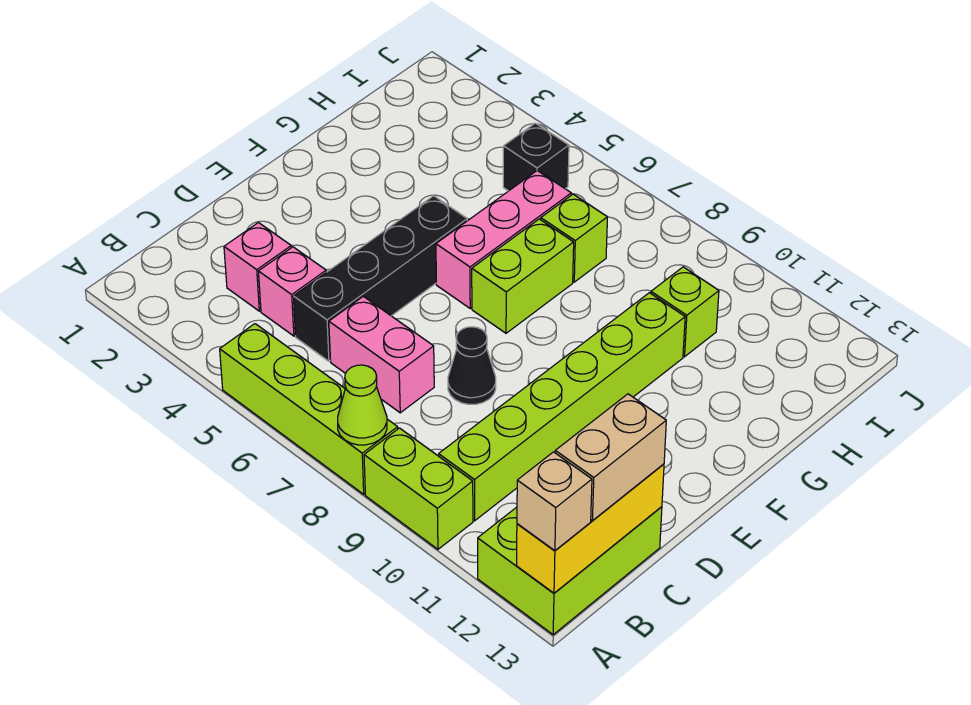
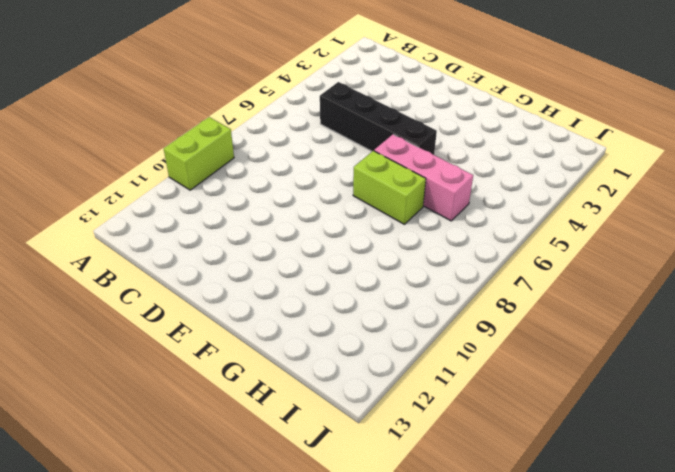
none -> lime 1x4 brick [220,324,398,494]
none -> lime 2x3 brick [478,507,662,635]
none -> lime 1x6 brick [439,293,685,521]

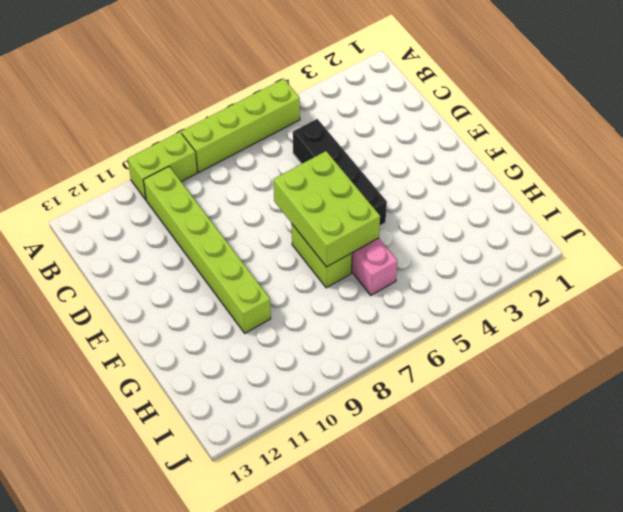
lime 2x3 brick [273,151,380,267] -> lime 2x3 brick moved to [478,507,662,635]
none -> pink 1x1 brick [224,223,291,311]
none -> pink 1x1 brick [258,247,326,336]
none -> pink 1x2 brick [329,296,434,413]

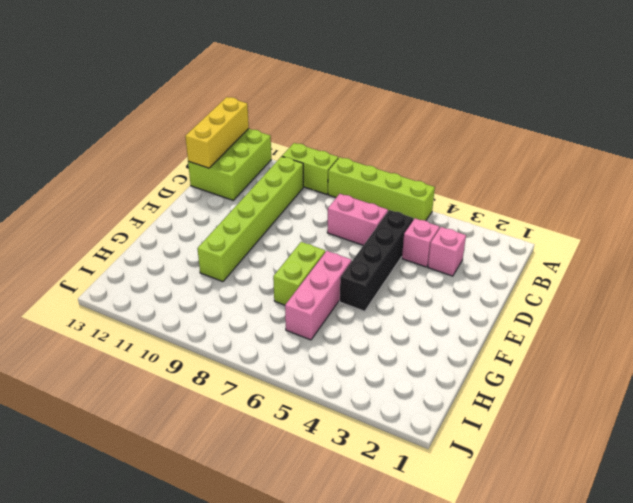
none -> black 1x1 cone [448,327,496,404]
none -> lime 1x1 brick [541,194,607,282]
none -> lime 1x1 brick [651,267,719,357]

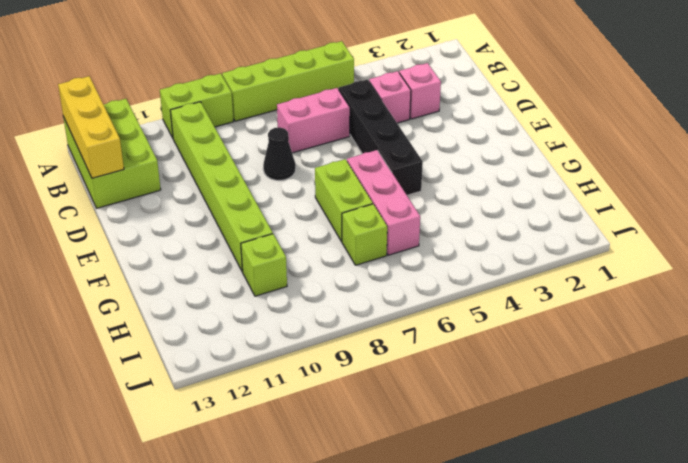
none -> black 1x1 brick [503,123,569,191]
none -> lime 1x1 cone [338,365,387,445]
none -> tan 1x1 brick [517,452,592,551]

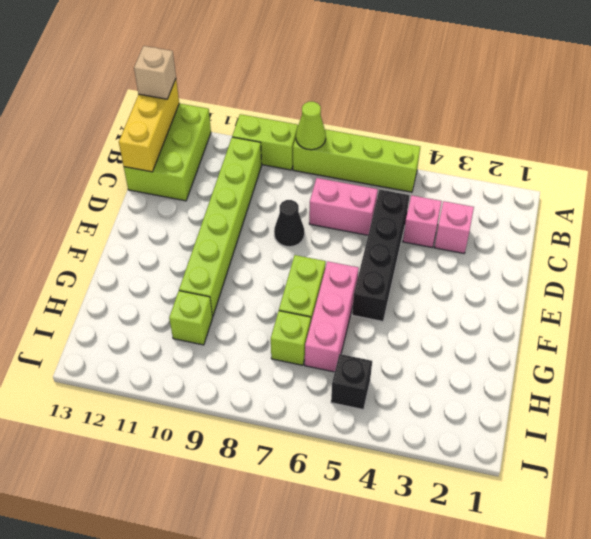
none -> tan 1x2 brick [555,394,666,521]

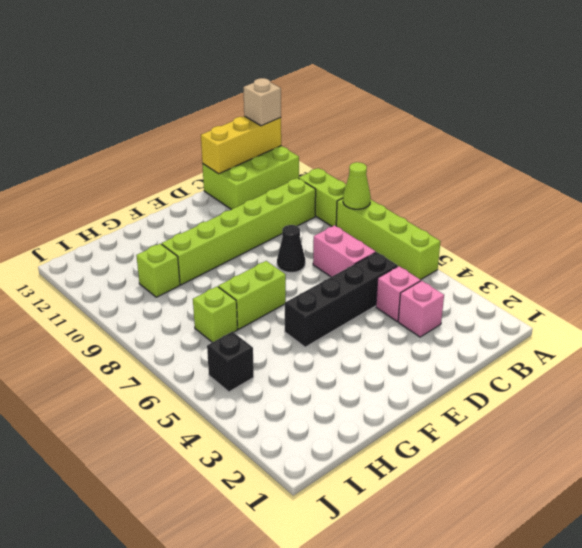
none -> pink 1x3 brick [436,171,571,308]
none -> tan 1x2 brick [555,394,666,521]

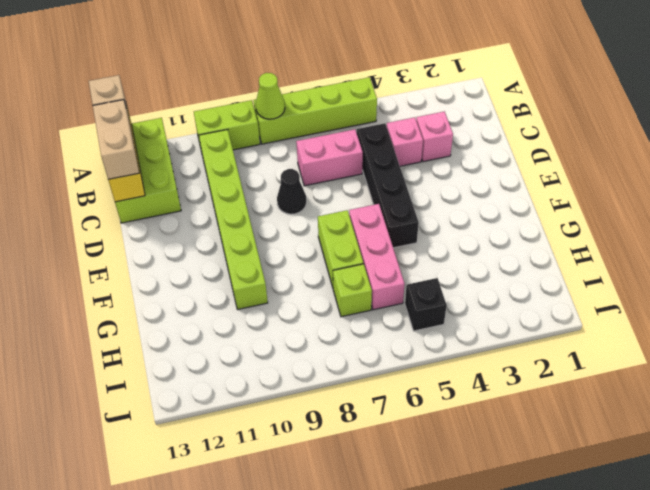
none -> lime 1x1 brick [651,267,719,357]

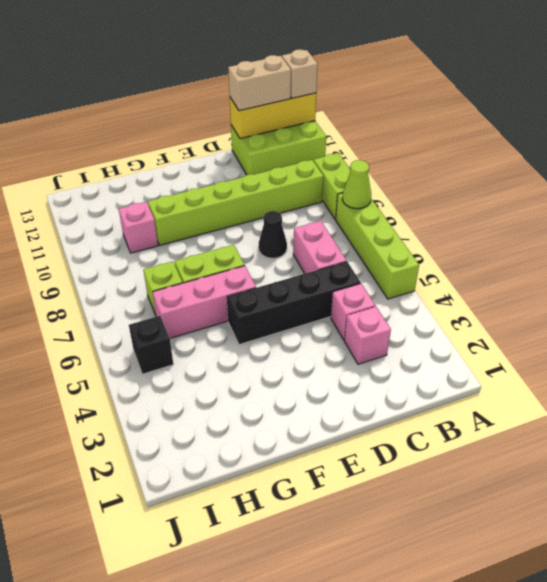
pink 1x1 brick [119,202,158,253] -> lime 1x1 brick [651,267,719,357]

